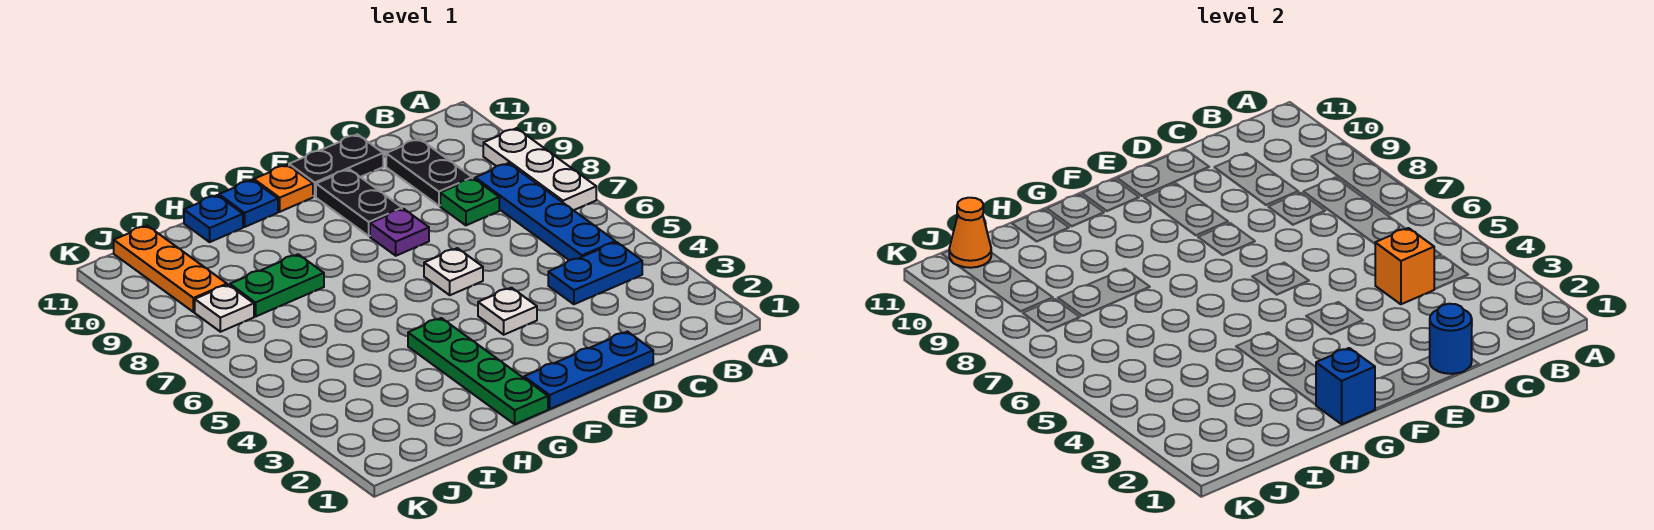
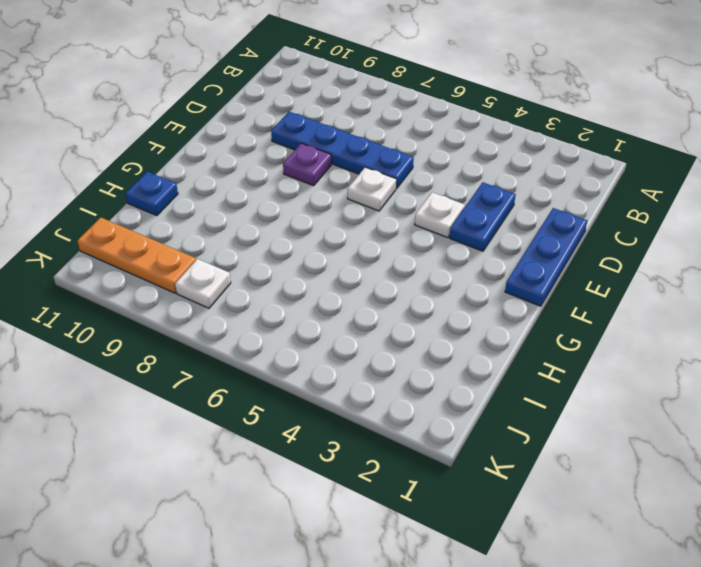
blue 1x2 plate [450,182,516,251] -> blue 1x2 plate moved to [548,242,642,304]
blue 1x4 plate [271,112,414,188] -> blue 1x4 plate moved to [475,163,615,260]
none -> white 1x3 plate [483,128,596,210]
none -> green 1x1 plate [440,178,499,225]
none -> black 1x2 plate [386,139,472,206]

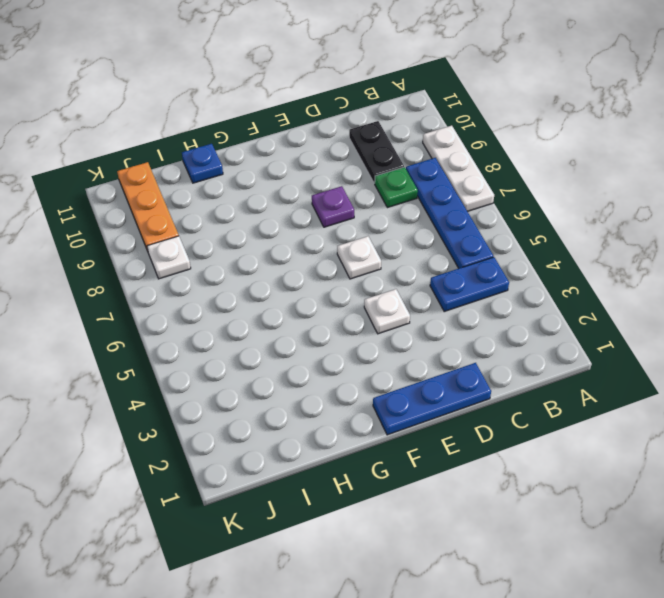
none -> black 1x2 plate [289,134,383,196]
none -> black 1x2 plate [316,169,402,236]
none -> orange 1x1 plate [254,165,313,212]

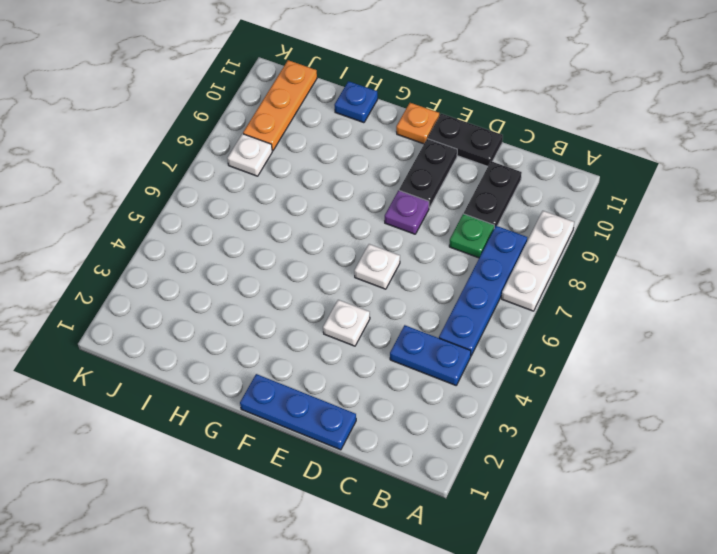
none -> green 1x4 plate [408,318,548,424]
none -> blue 1x1 plate [219,180,278,227]
none -> green 1x2 plate [230,254,324,317]

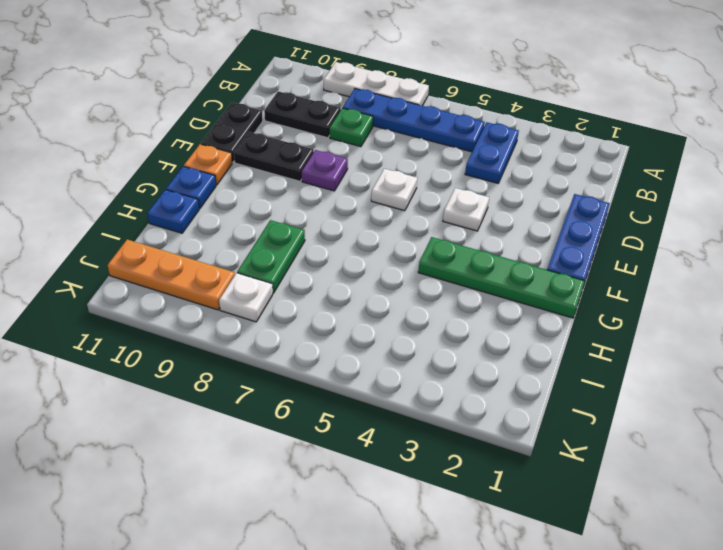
none -> orange 1x1 brick [1375,228,1434,304]
none -> blue 1x1 round brick [1430,304,1472,374]
none -> blue 1x1 brick [1316,348,1375,424]

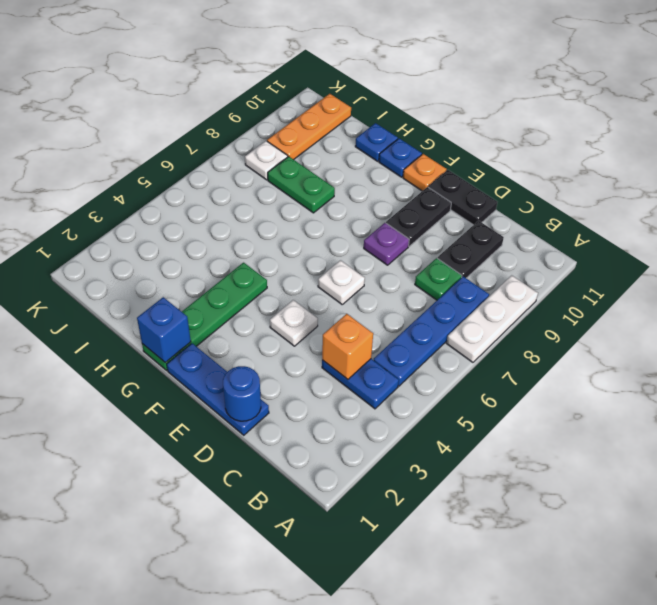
none -> orange 1x1 cone [949,198,991,268]

